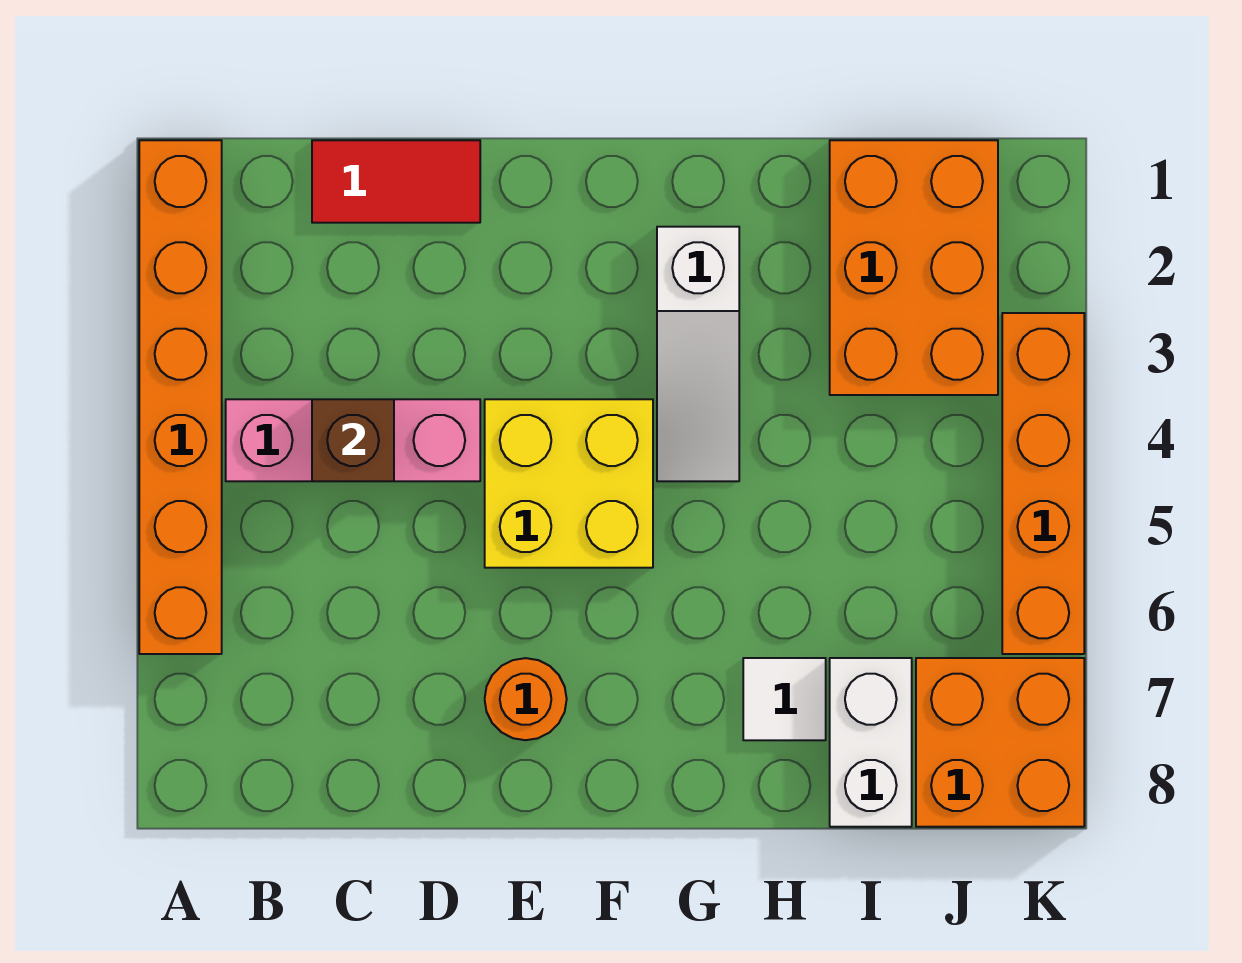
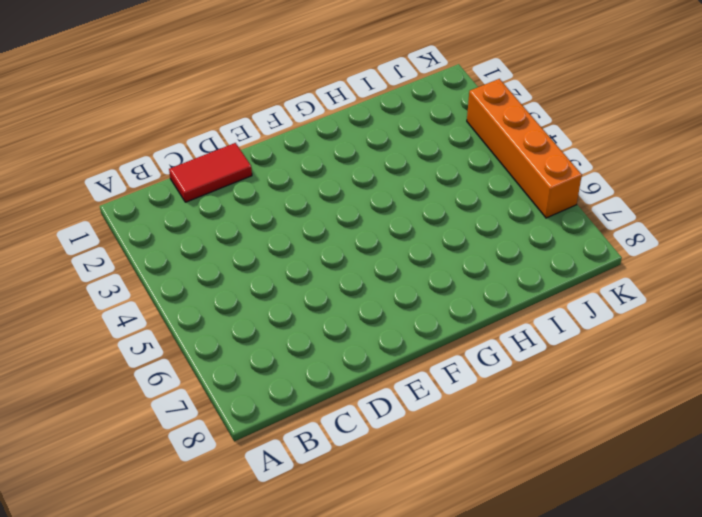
none -> orange 1x6 brick [139,140,222,654]
none -> pink 1x3 brick [226,399,480,481]
none -> yellow 2x2 brick [485,399,653,568]

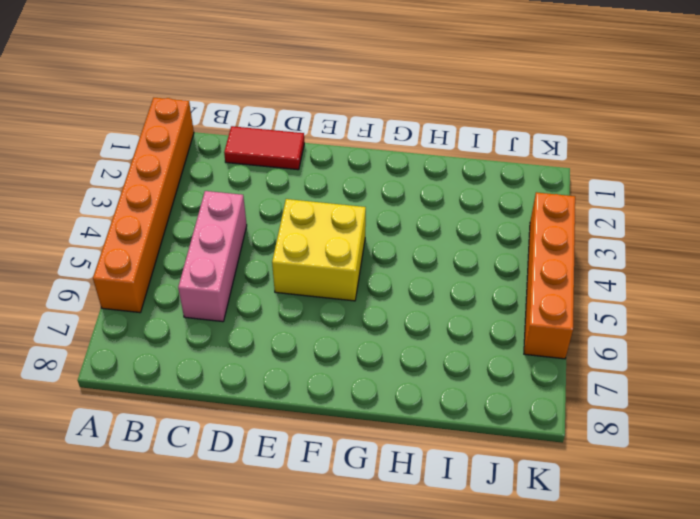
pink 1x3 brick [178,191,247,322] -> pink 1x3 brick turned to [226,399,480,481]
none -> orange 1x1 round brick [485,658,567,740]
none -> white 1x3 slope [657,227,739,481]
none -> white 1x1 tile [743,658,826,740]

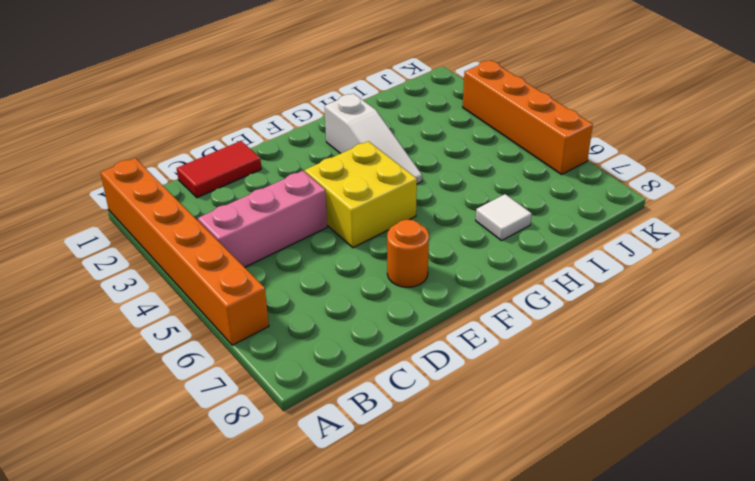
none -> orange 2x3 brick [830,140,998,395]
none -> white 1x2 brick [830,658,912,827]
none -> orange 2x2 brick [916,658,1084,827]

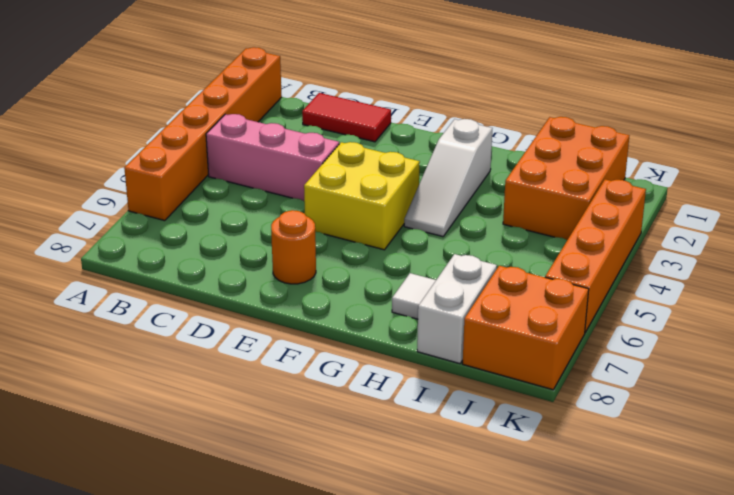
none -> brown 1x1 brick [312,399,394,481]

